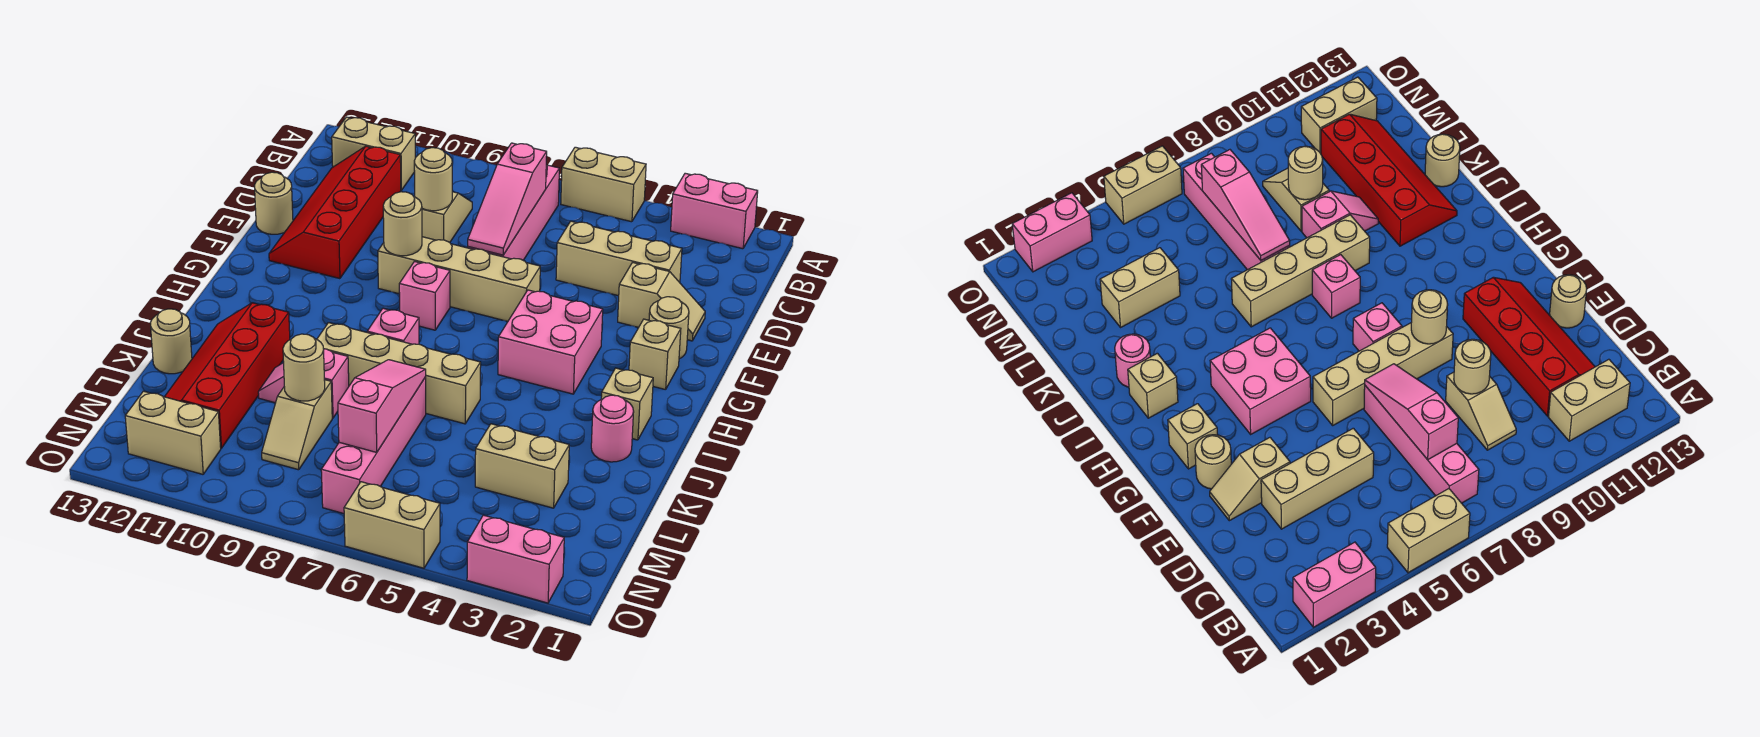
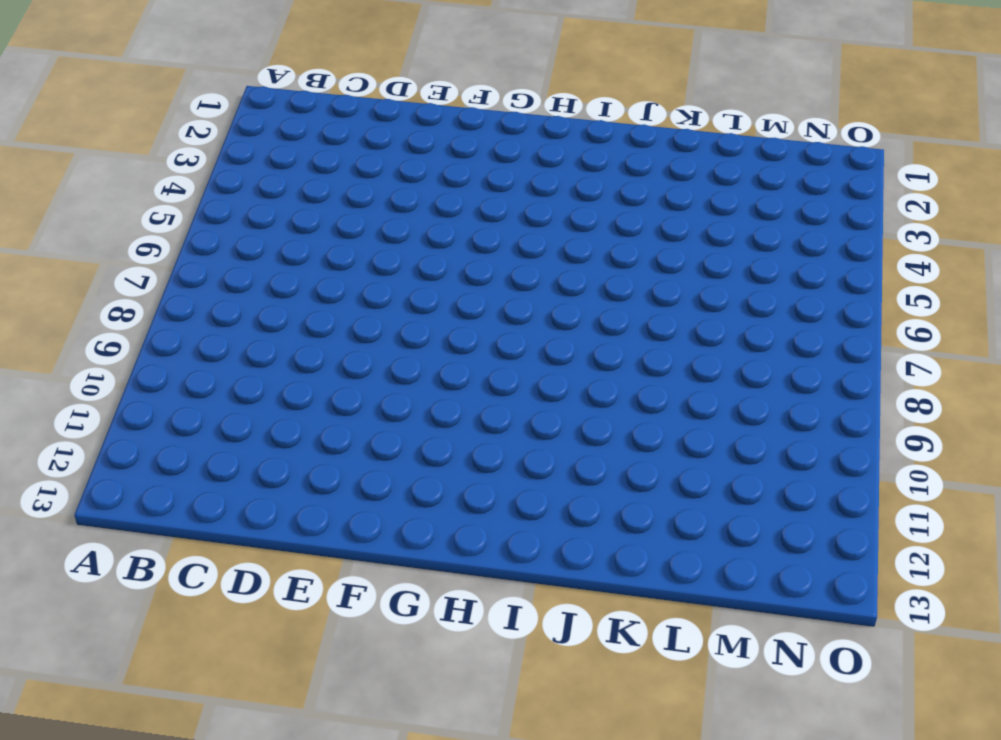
none -> pink 1x2 brick [671,173,758,249]
none -> tan 1x2 brick [561,147,646,222]
none -> pink 1x4 brick [468,165,559,260]
none -> tan 1x2 brick [332,117,415,190]

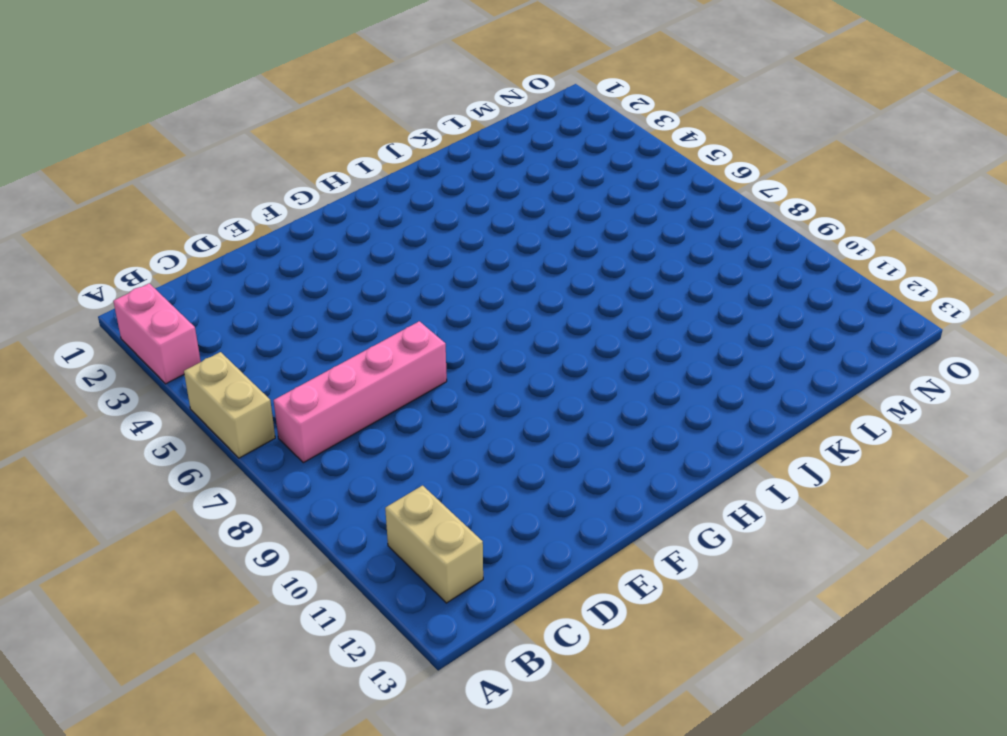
none -> tan 1x2 slope [422,192,472,242]
none -> red 2x4 slope [269,146,401,279]
none -> tan 1x3 brick [556,221,682,296]
none -> tan 1x2 slope [618,262,705,341]

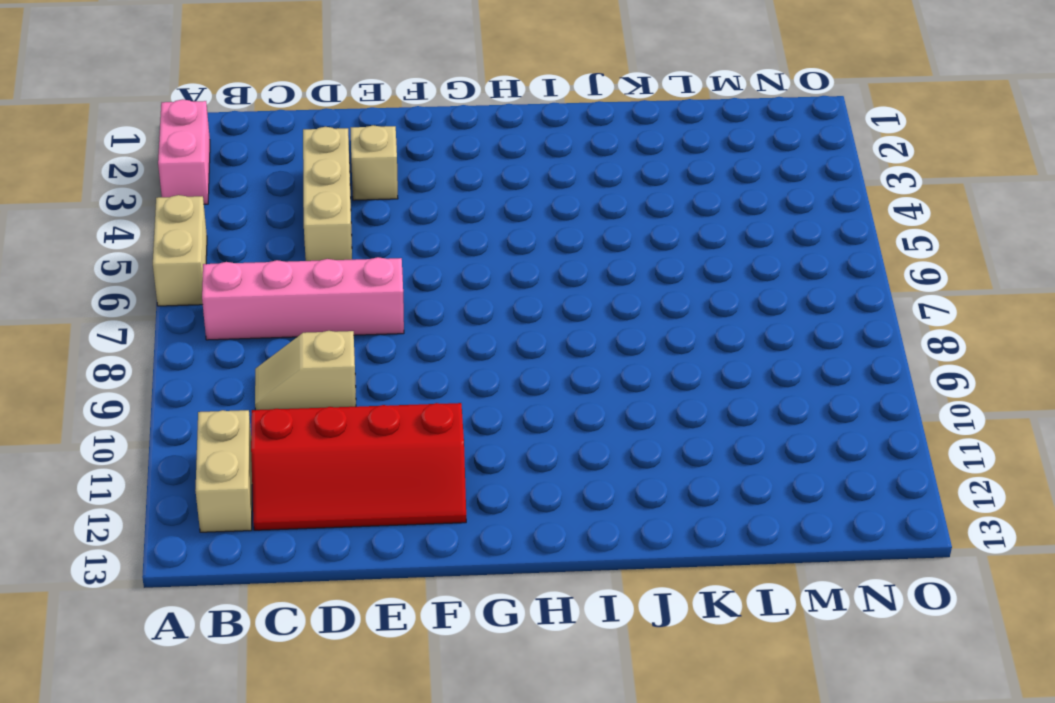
none -> tan 1x1 round brick [254,172,293,234]
none -> tan 1x1 round brick [649,297,689,359]
none -> tan 1x4 brick [378,237,540,321]
none -> tan 1x1 brick [629,319,681,390]

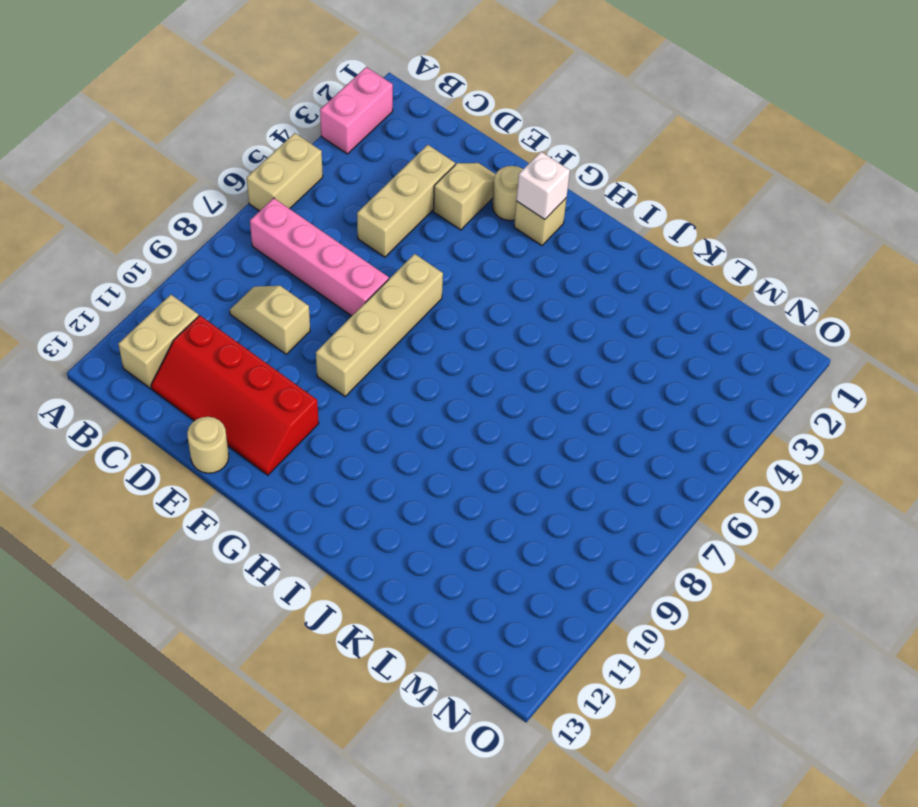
white 1x1 brick [517,152,570,219] -> none
none -> pink 2x2 brick [498,290,603,394]
none -> pink 1x1 brick [399,262,450,330]
none -> tan 1x1 brick [601,368,653,440]
none -> pink 1x1 brick [367,308,419,344]

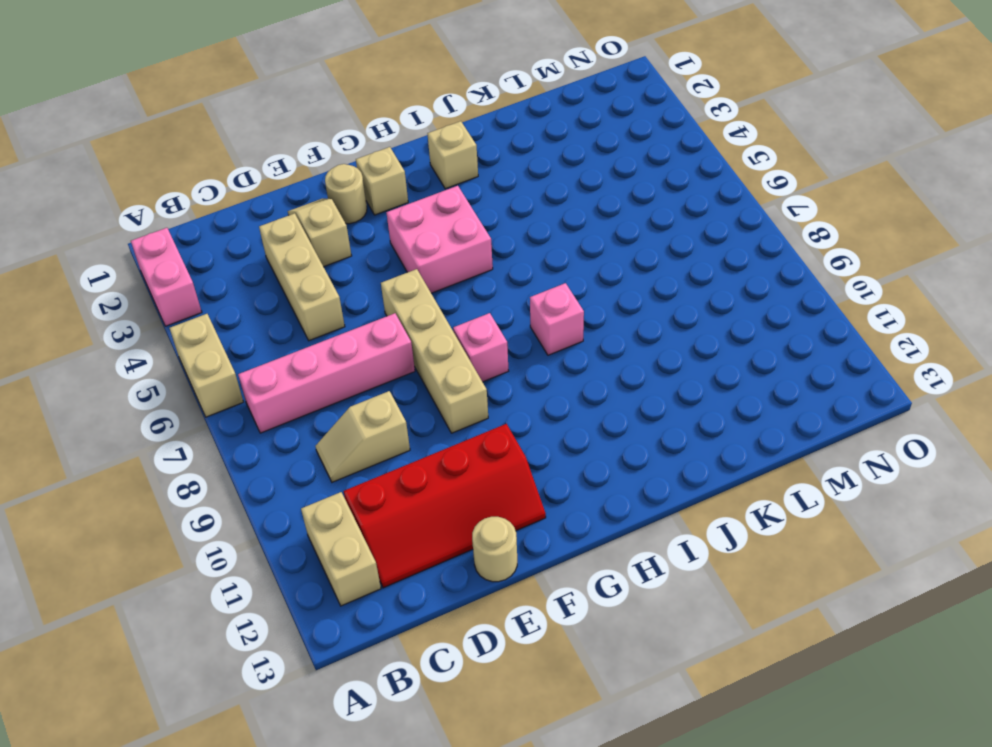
none -> pink 1x1 round brick [591,395,634,462]
none -> tan 1x4 brick [317,323,481,424]
none -> red 2x4 slope [165,303,290,448]
none -> pink 1x4 brick [321,377,426,514]

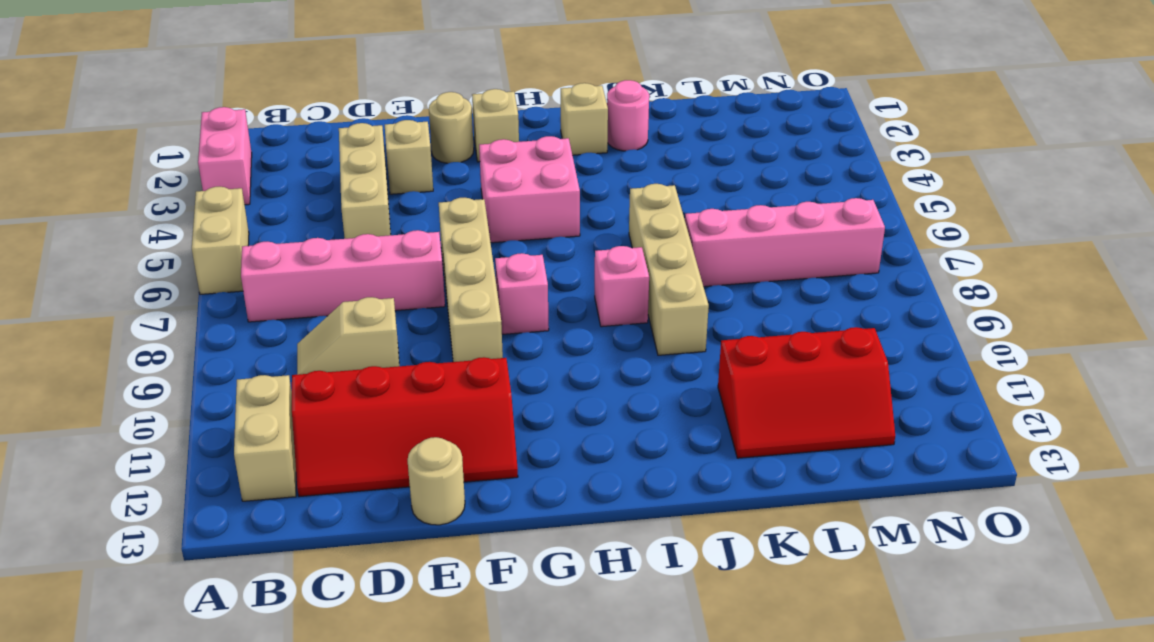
red 2x3 slope [718,327,895,458] -> red 2x4 slope [165,303,290,448]
none -> pink 1x2 slope [258,349,349,418]
none -> tan 1x1 round brick [150,309,192,374]
none -> tan 1x2 brick [475,424,569,508]
none -> tan 1x2 slope [262,380,332,470]

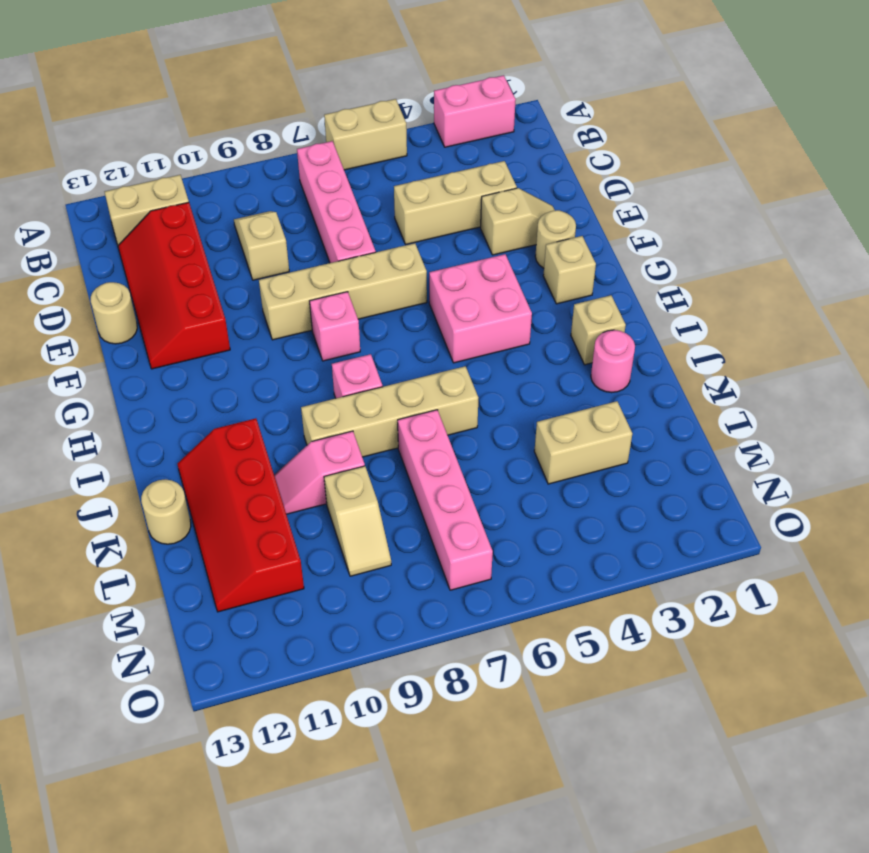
none -> tan 1x2 brick [125,391,221,474]
none -> pink 1x2 brick [467,515,564,603]
none -> tan 1x2 brick [344,482,440,568]
none -> pink 1x3 slope [468,143,547,255]

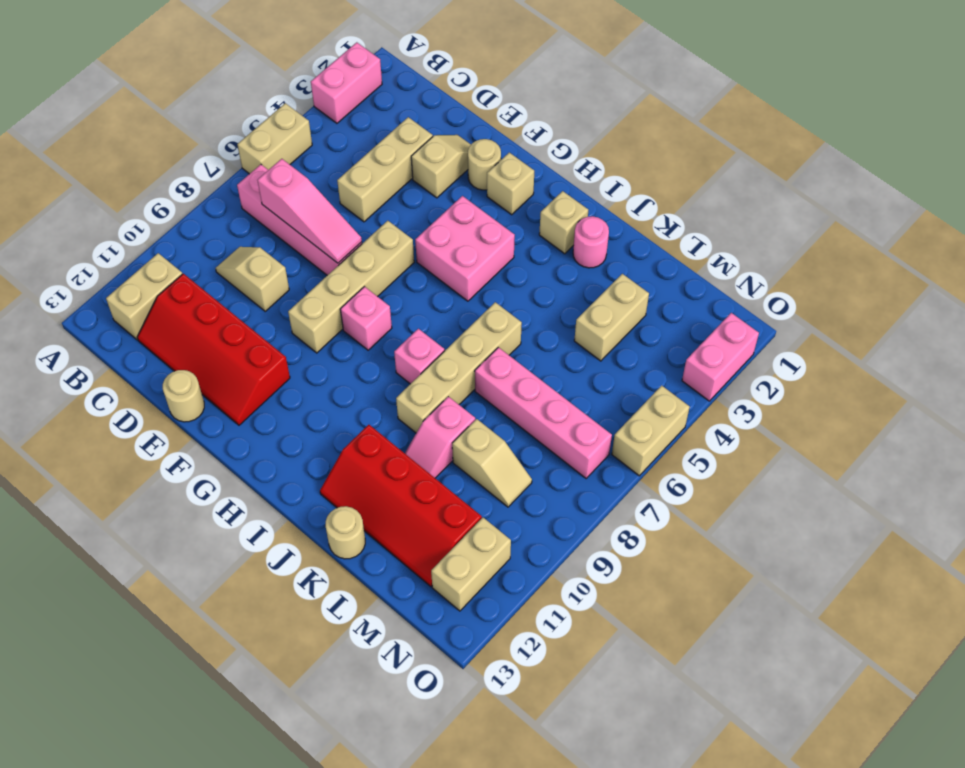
none -> tan 1x1 round brick [414,148,452,211]
none -> tan 1x1 round brick [383,192,422,256]
none -> pink 1x3 slope [338,360,426,452]
none -> tan 1x1 round brick [283,334,325,401]

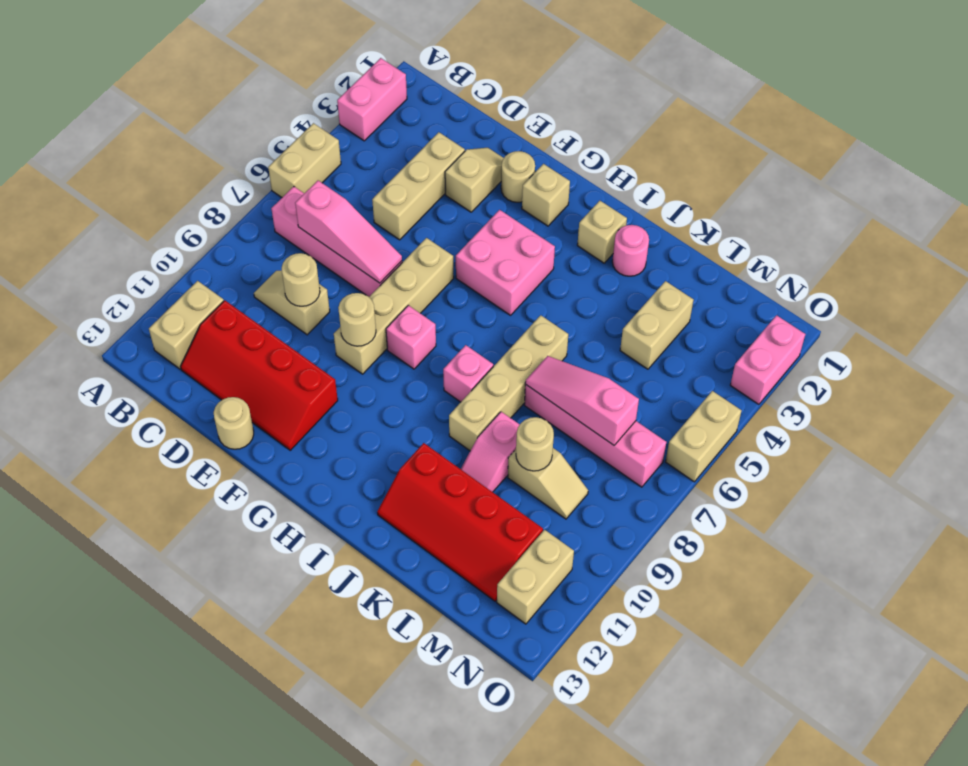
none -> tan 1x1 round brick [150,309,192,374]

